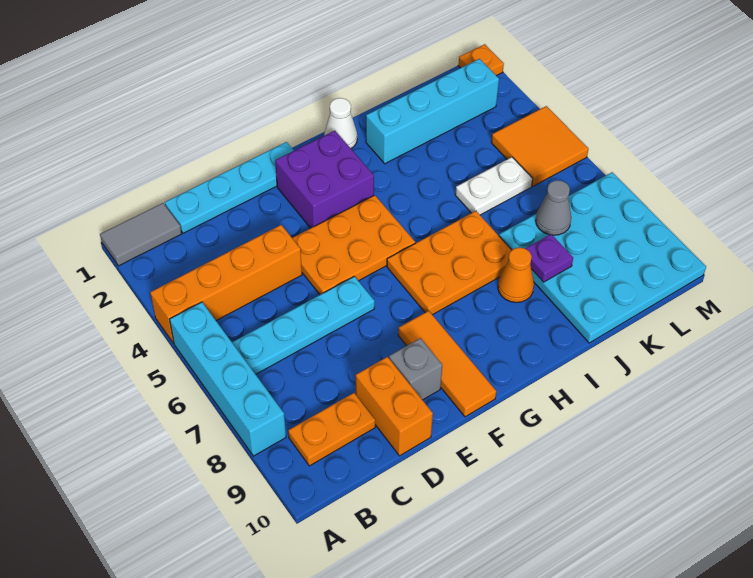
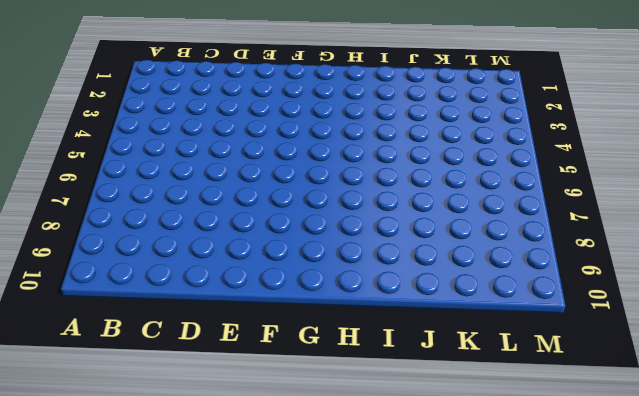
none -> grey 1x2 tile [100,203,182,266]
none -> orange 1x4 brick [150,225,302,343]
none -> cyan 1x4 brick [170,302,286,456]

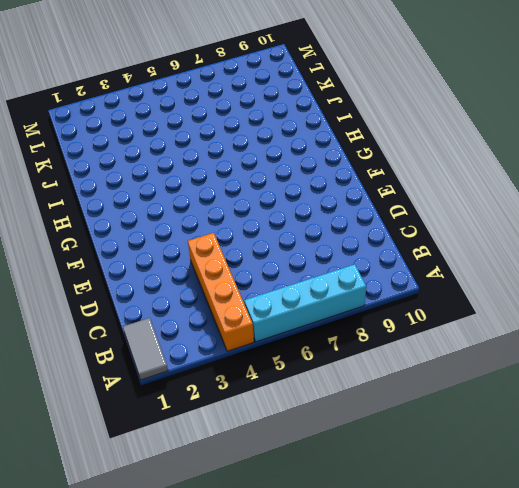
none -> cyan 1x4 plate [232,276,375,374]
none -> orange 1x2 plate [288,393,375,466]
none -> cyan 1x4 plate [165,142,294,233]

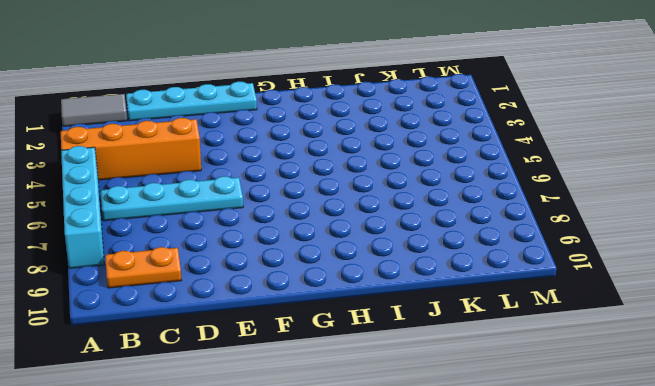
none -> orange 1x2 brick [356,357,433,456]
none -> orange 2x3 plate [292,195,415,295]
none -> grey 1x1 brick [389,338,442,400]

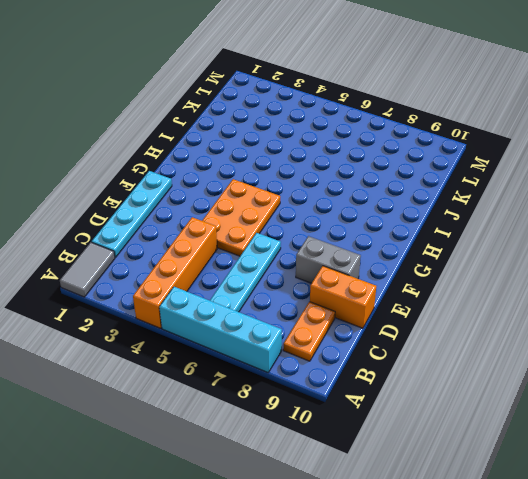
grey 1x2 brick [296,236,361,283] -> grey 1x1 brick [389,338,442,400]
none -> purple 2x2 brick [275,131,374,228]
none -> orange 1x3 tile [398,311,496,417]
none -> orange 2x3 plate [387,211,512,315]

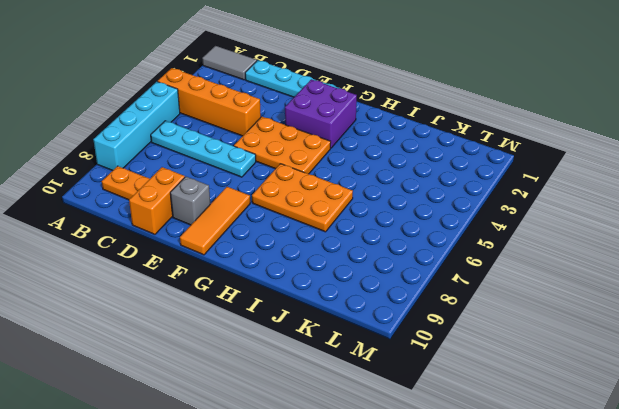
none -> white 1x1 cone [324,98,357,148]
none -> cyan 1x4 brick [366,59,499,164]
none -> orange 1x1 cone [498,248,534,302]

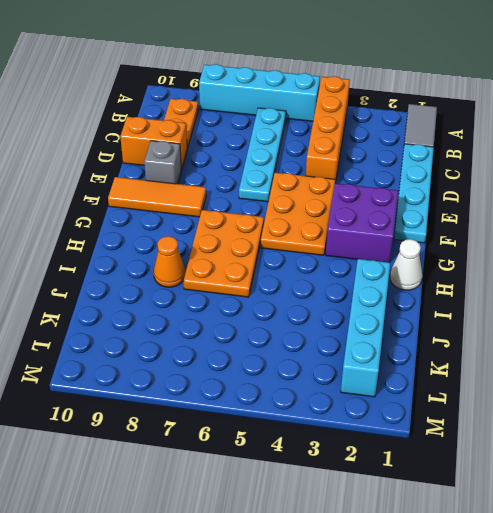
none -> white 1x2 plate [455,157,533,215]
none -> cyan 4x4 plate [499,172,706,343]
none -> orange 2x2 tile [491,106,588,186]

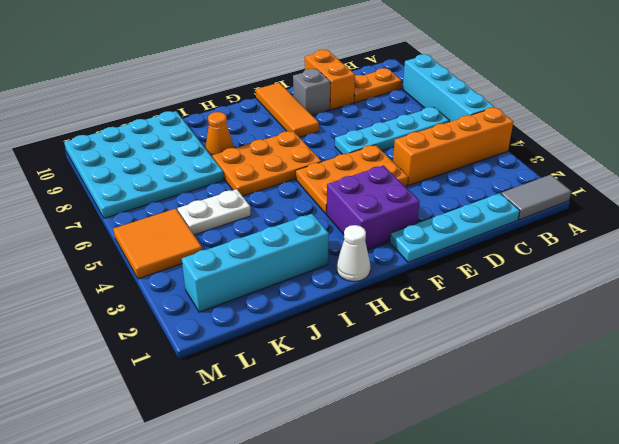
none -> orange 1x1 plate [458,44,504,76]
none -> purple 1x1 plate [525,234,573,282]
none -> grey 1x1 cone [536,180,571,235]

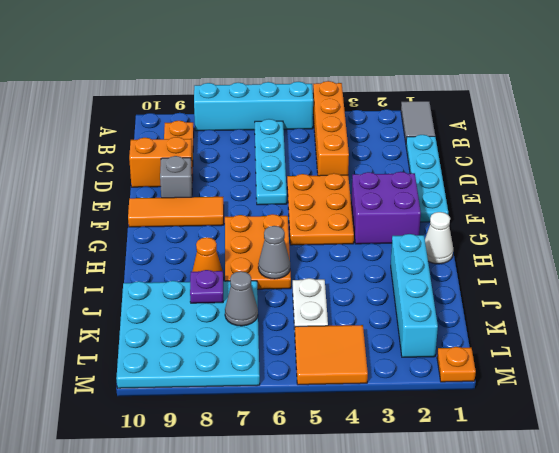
grey 1x1 cone [258,226,290,279] -> none

